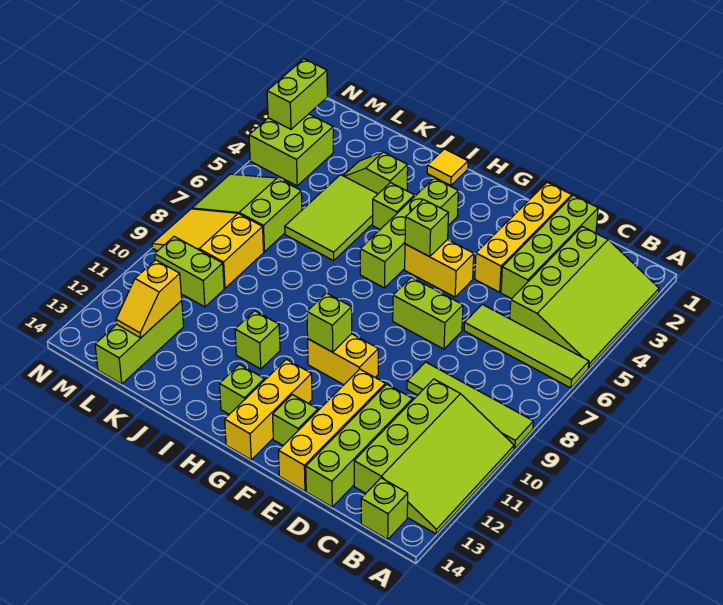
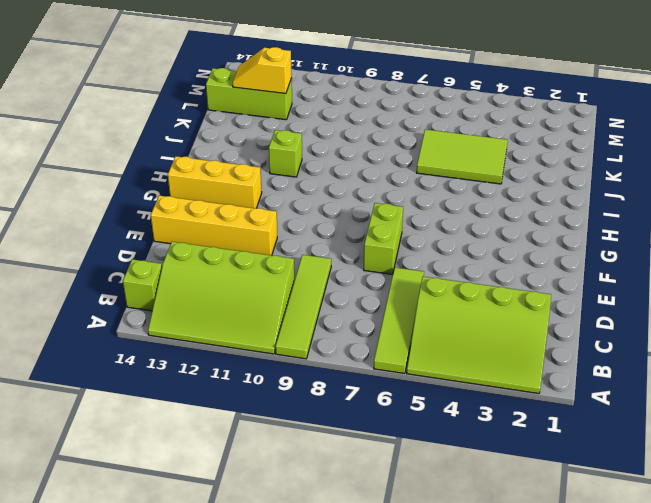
none -> lime 1x4 brick [501,195,598,299]
none -> lime 1x4 brick [306,384,413,507]
none -> yellow 1x4 brick [475,182,572,292]
none -> yellow 1x2 brick [405,240,474,297]

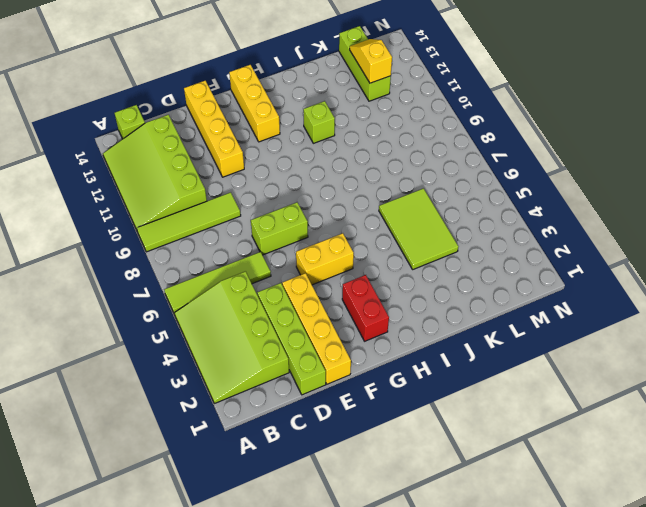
red 1x2 brick [342,275,389,341] -> none
none -> lime 1x4 brick [306,384,413,507]
none -> yellow 1x2 brick [308,334,378,385]
none -> lime 1x1 brick [273,394,318,445]
none -> lime 1x4 brick [360,178,458,288]

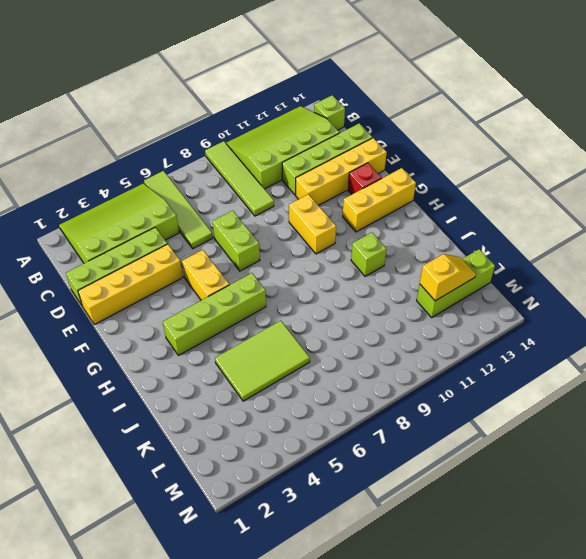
red 1x1 brick [348,163,382,195] -> lime 1x1 brick [273,394,318,445]
none -> lime 1x1 brick [220,365,264,414]
none -> yellow 1x1 tile [427,149,468,185]
none -> lime 1x1 brick [373,183,415,229]
none -> lime 1x2 slope [344,152,408,194]

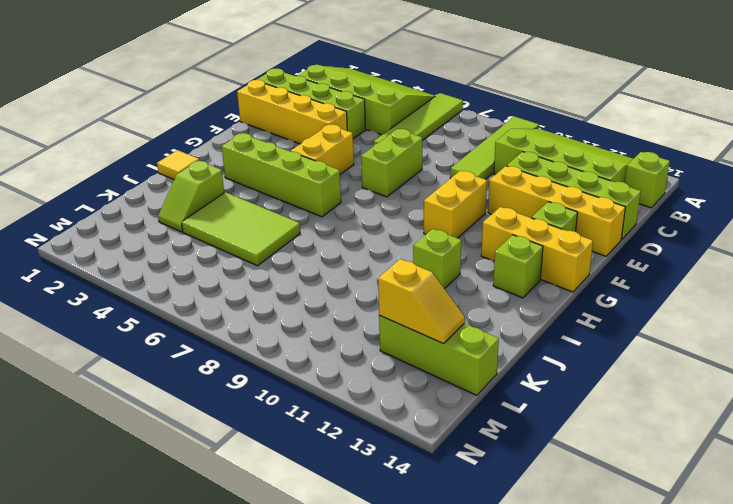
none -> lime 1x1 brick [373,183,415,229]
none -> lime 2x3 slope [192,174,302,252]
none -> yellow 2x3 slope [152,209,264,288]
none -> lime 1x2 brick [155,237,224,307]

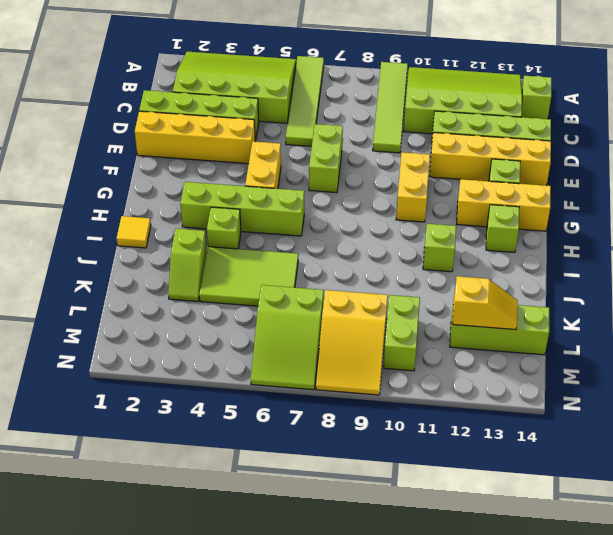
none -> lime 2x2 brick [249,114,333,186]
none -> lime 1x1 brick [405,200,448,257]
none -> lime 1x1 brick [307,293,352,352]
none -> lime 1x2 brick [267,59,327,129]

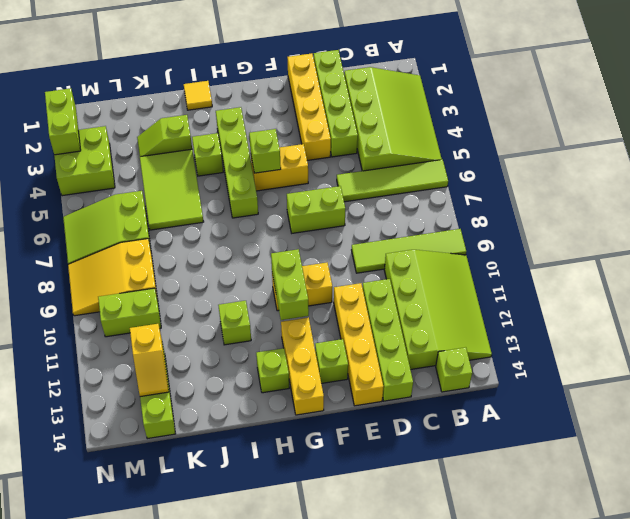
lime 1x2 brick [271,249,309,320] -> lime 1x1 brick [307,293,352,352]

